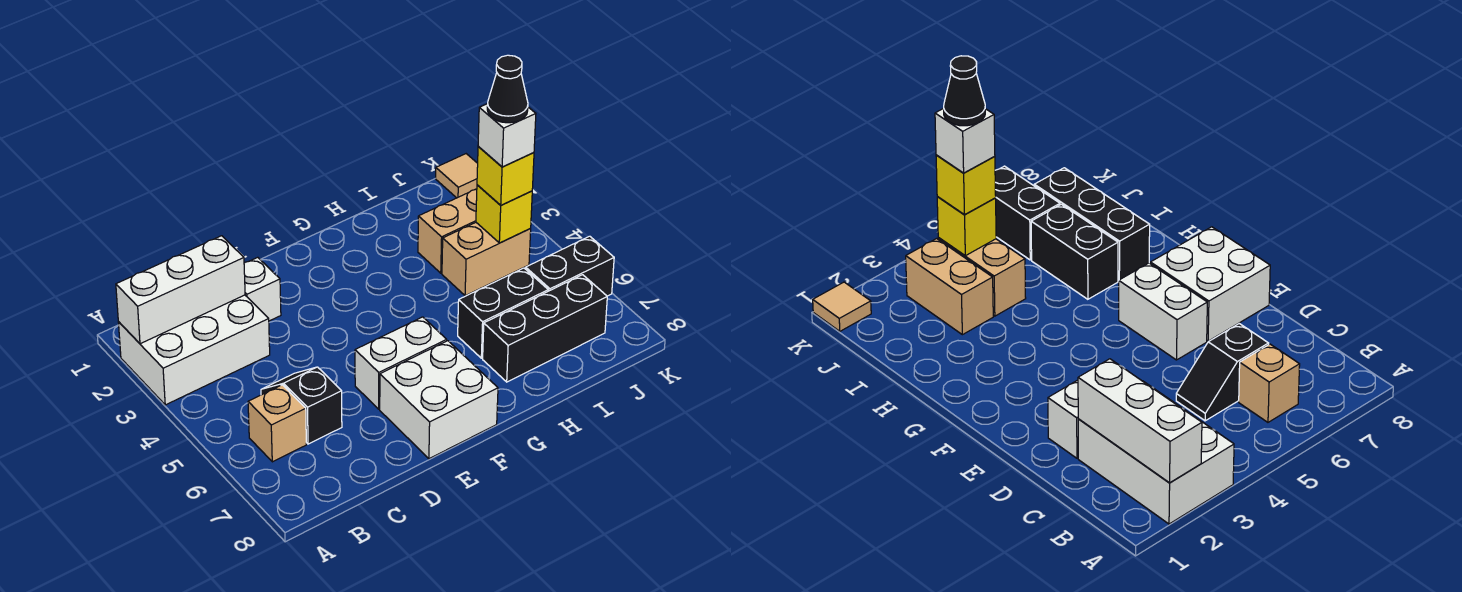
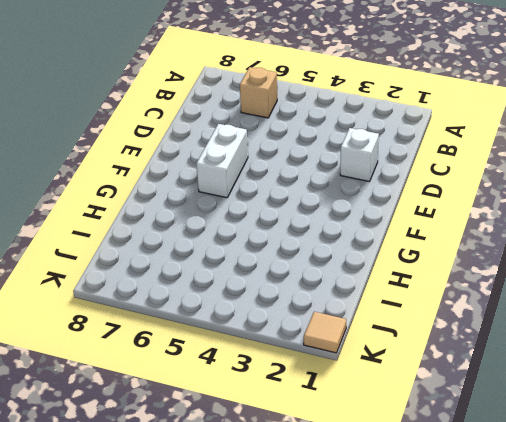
none -> white 2x3 brick [118,295,270,405]
none -> black 1x2 slope [261,367,342,444]
none -> white 2x2 brick [380,341,498,459]

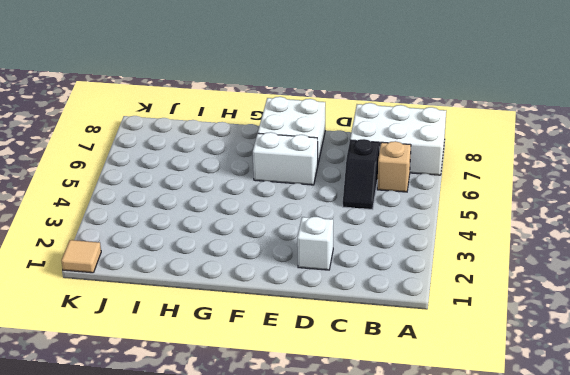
white 2x3 brick [350,103,446,175] -> white 2x3 brick moved to [118,295,270,405]
none -> black 1x2 brick [458,268,548,358]
none -> black 1x3 brick [483,275,607,382]
none -> tan 1x2 brick [418,189,477,273]

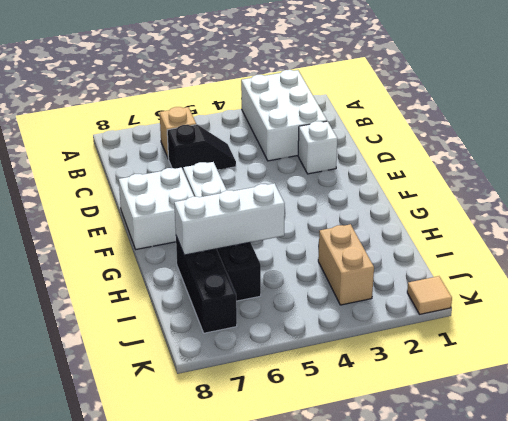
white 1x3 brick [174,183,285,255] -> white 1x3 brick turned to [116,236,245,344]
none -> tan 1x2 brick [442,223,531,296]
none -> black 1x2 brick [526,236,614,296]
none -> yellow 1x1 brick [476,185,532,243]

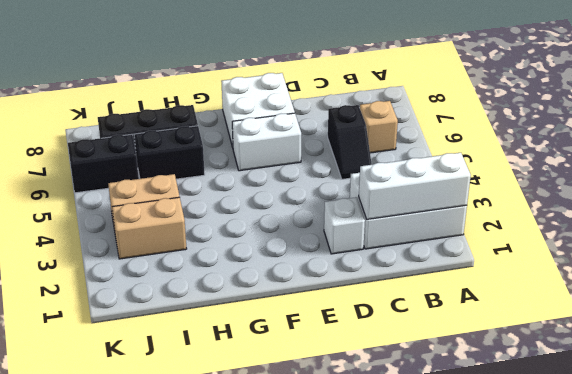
none -> tan 1x1 tile [436,154,478,198]
none -> yellow 1x1 brick [476,185,532,243]
none -> yellow 1x1 brick [477,146,534,205]

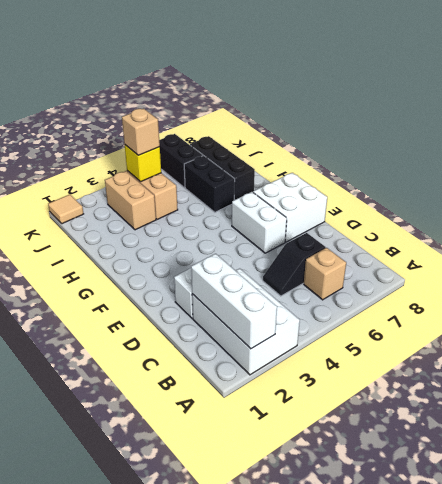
tan 1x1 brick [122,109,160,155] -> yellow 1x1 brick [477,146,534,205]
none -> white 1x1 brick [478,104,536,167]
none -> black 1x1 cone [487,55,528,123]

